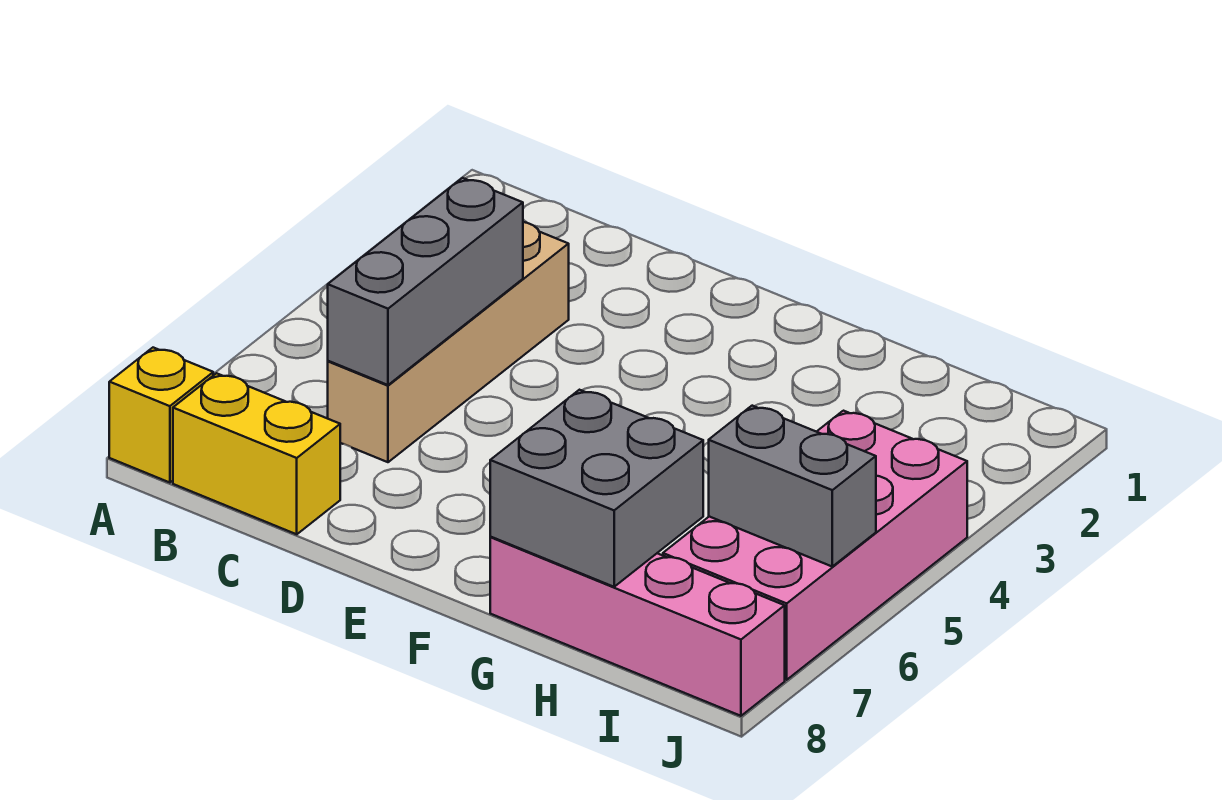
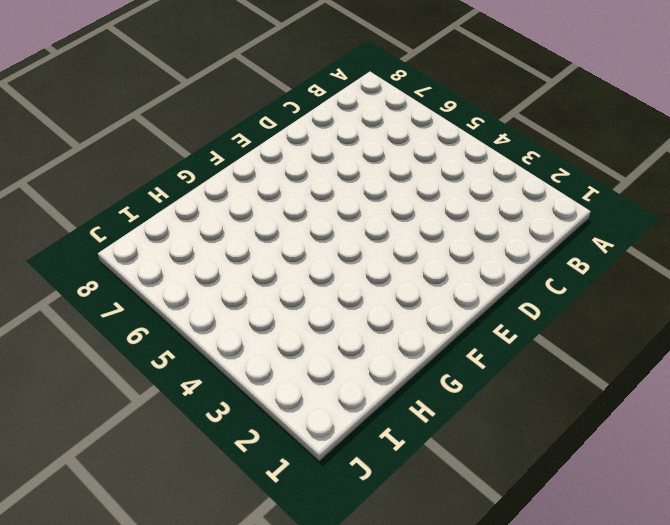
none -> yellow 1x1 brick [109,348,213,483]
none -> yellow 1x2 brick [173,373,340,534]

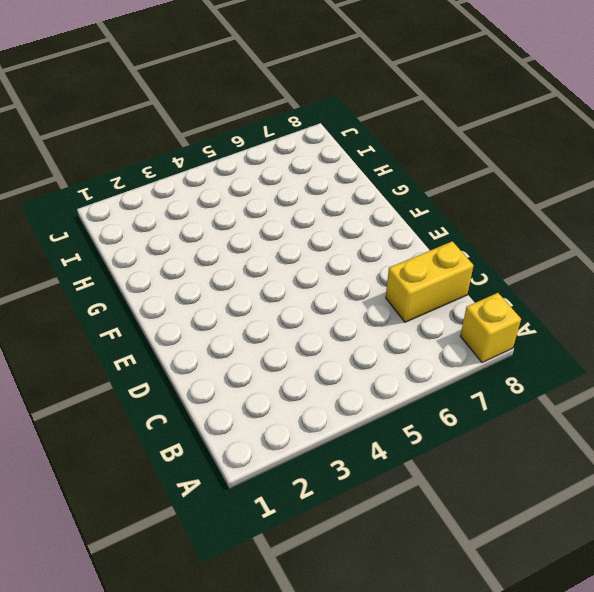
yellow 1x2 brick [386,241,474,322] -> yellow 1x2 brick turned to [173,373,340,534]
none -> tan 1x4 brick [328,222,569,462]
none -> pink 1x4 brick [490,537,785,716]

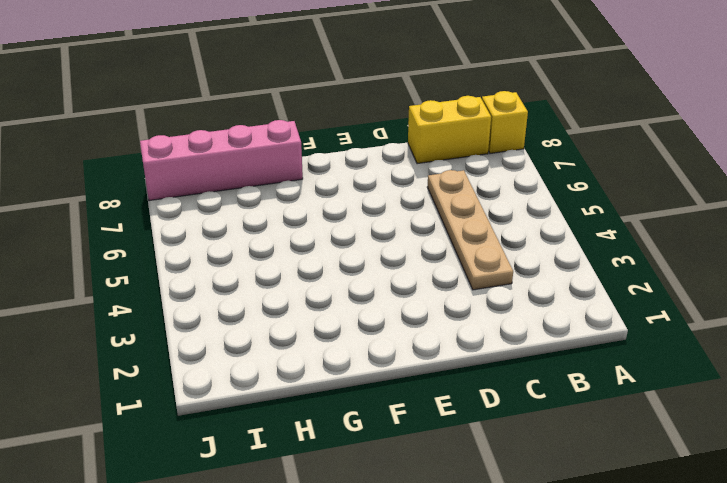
tan 1x4 plate [427,170,513,290] -> tan 1x4 brick [328,222,569,462]
none -> pink 2x4 brick [663,411,967,680]
none -> grey 1x3 brick [328,178,523,385]

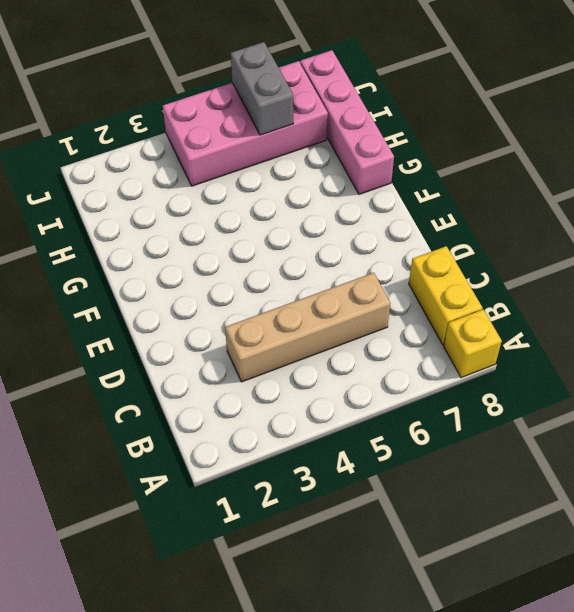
none -> grey 1x3 brick [328,178,523,385]
none -> grey 2x2 brick [490,390,703,587]

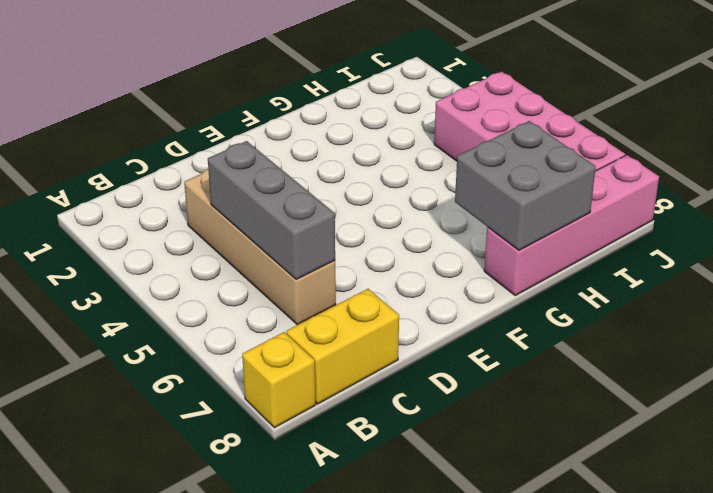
none -> grey 1x2 brick [709,406,876,566]

